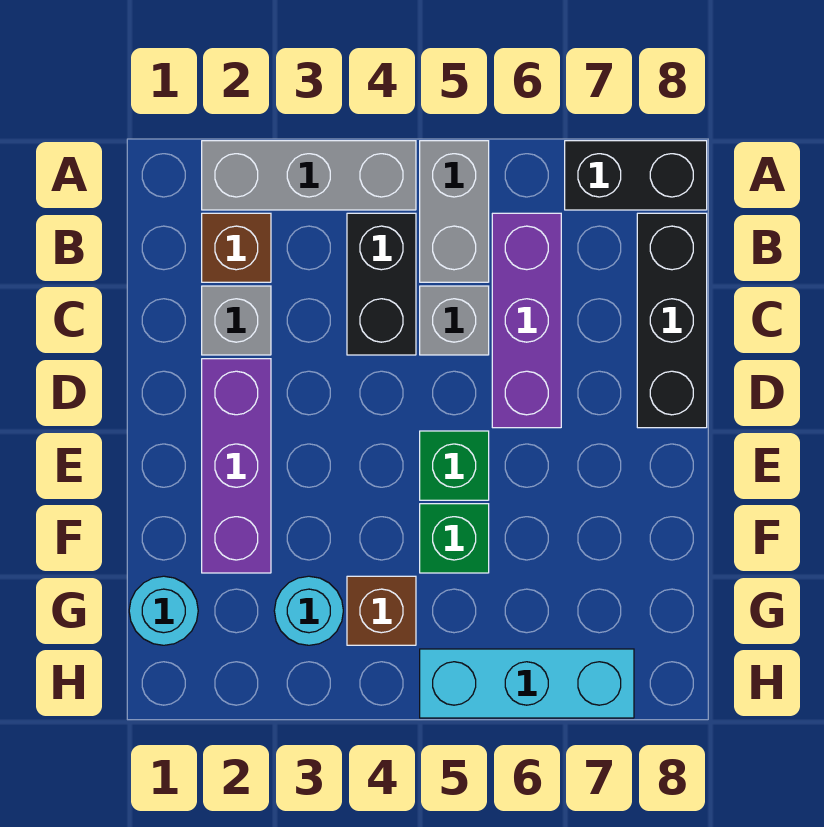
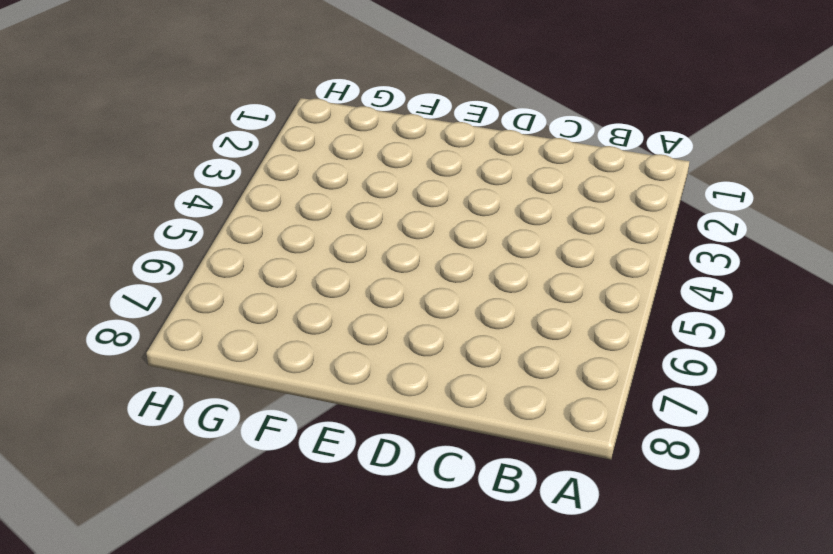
none -> grey 1x3 brick [202,141,416,210]
none -> grey 1x2 brick [420,141,489,282]
none -> black 1x2 brick [565,141,707,210]

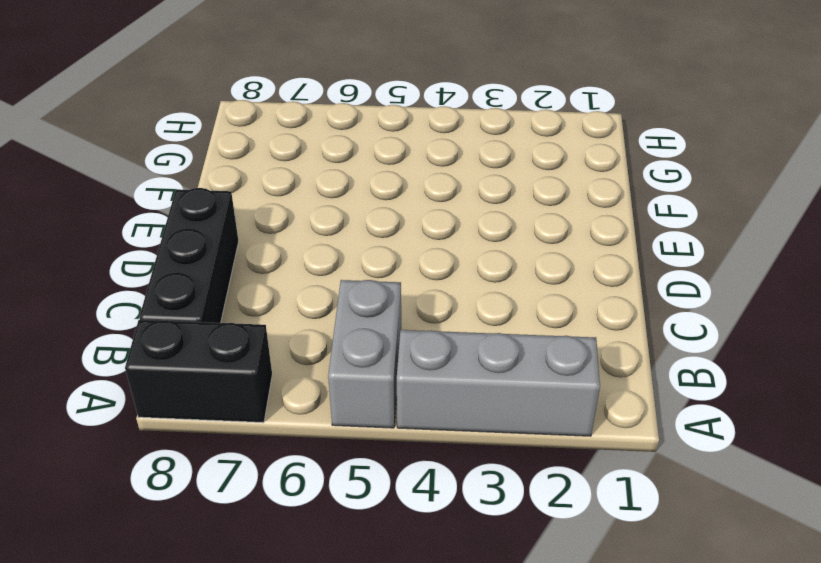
none -> brown 1x1 brick [202,213,271,282]
none -> black 1x2 brick [347,213,416,355]
none -> purple 1x3 brick [492,213,561,428]

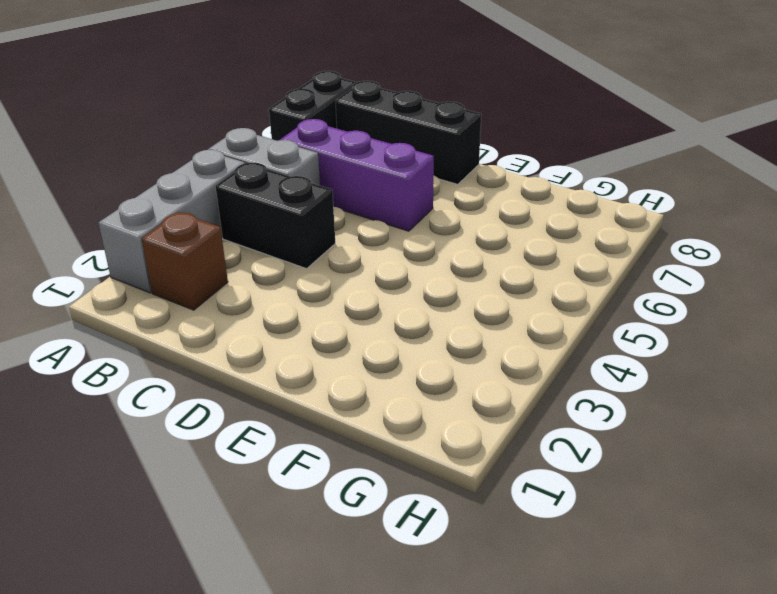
none -> grey 1x1 brick [202,286,271,355]
none -> grey 1x1 brick [420,286,489,355]
none -> purple 1x3 brick [202,359,271,573]

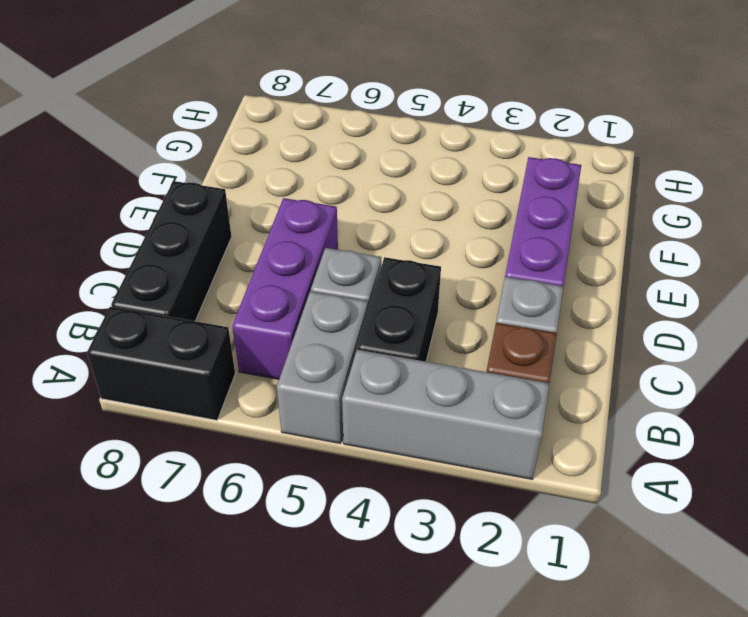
none -> green 1x1 brick [420,431,489,500]
none -> green 1x1 brick [420,504,489,573]
none -> cyan 1x1 round brick [129,576,198,645]

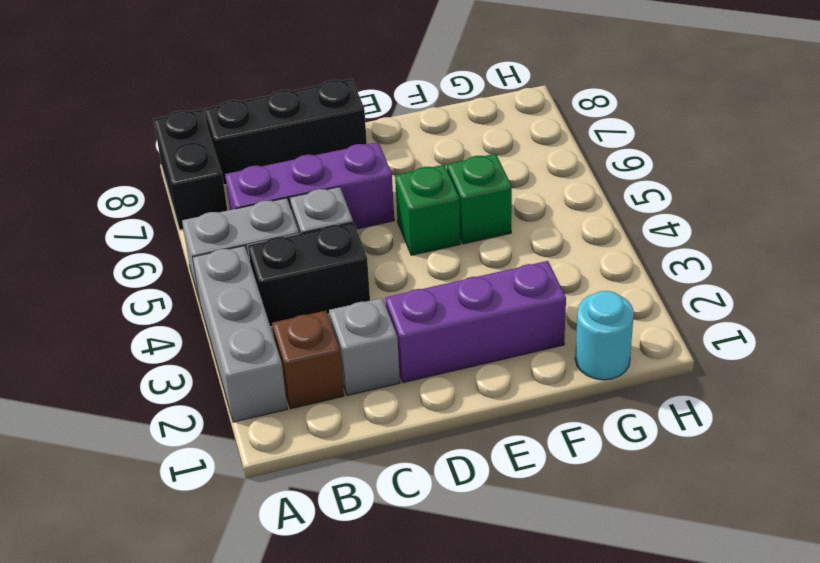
none -> cyan 1x1 round brick [274,576,343,645]
none -> brown 1x1 brick [347,576,416,645]
none -> cyan 1x3 brick [420,649,634,718]

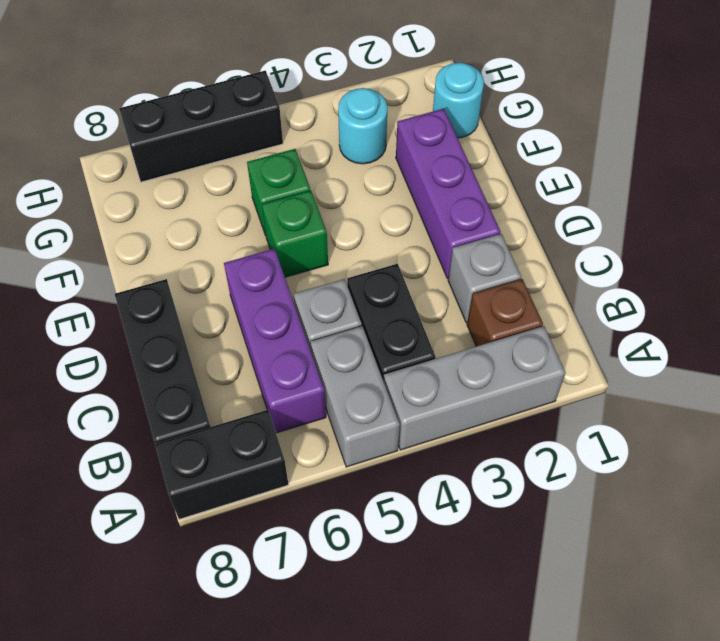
black 1x3 brick [119,71,283,182] -> cyan 1x3 brick [420,649,634,718]
none -> brown 1x1 brick [347,576,416,645]

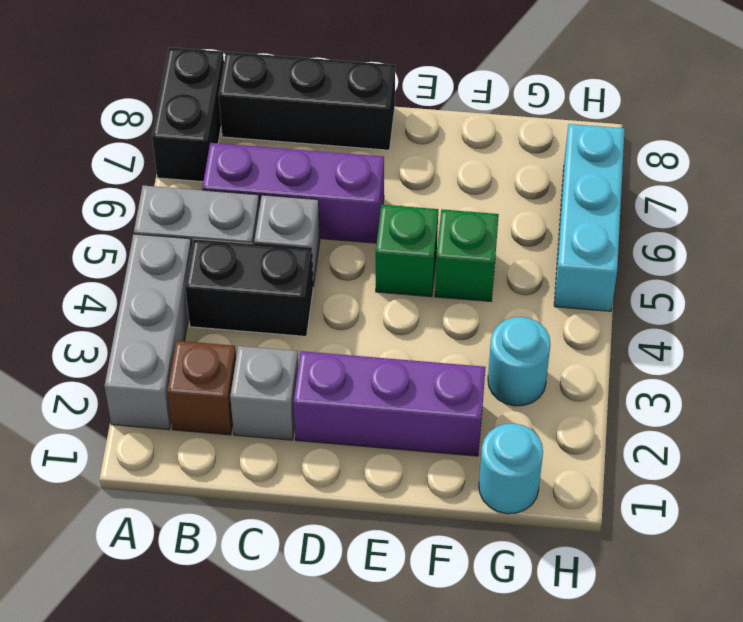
none -> brown 1x1 brick [347,576,416,645]

